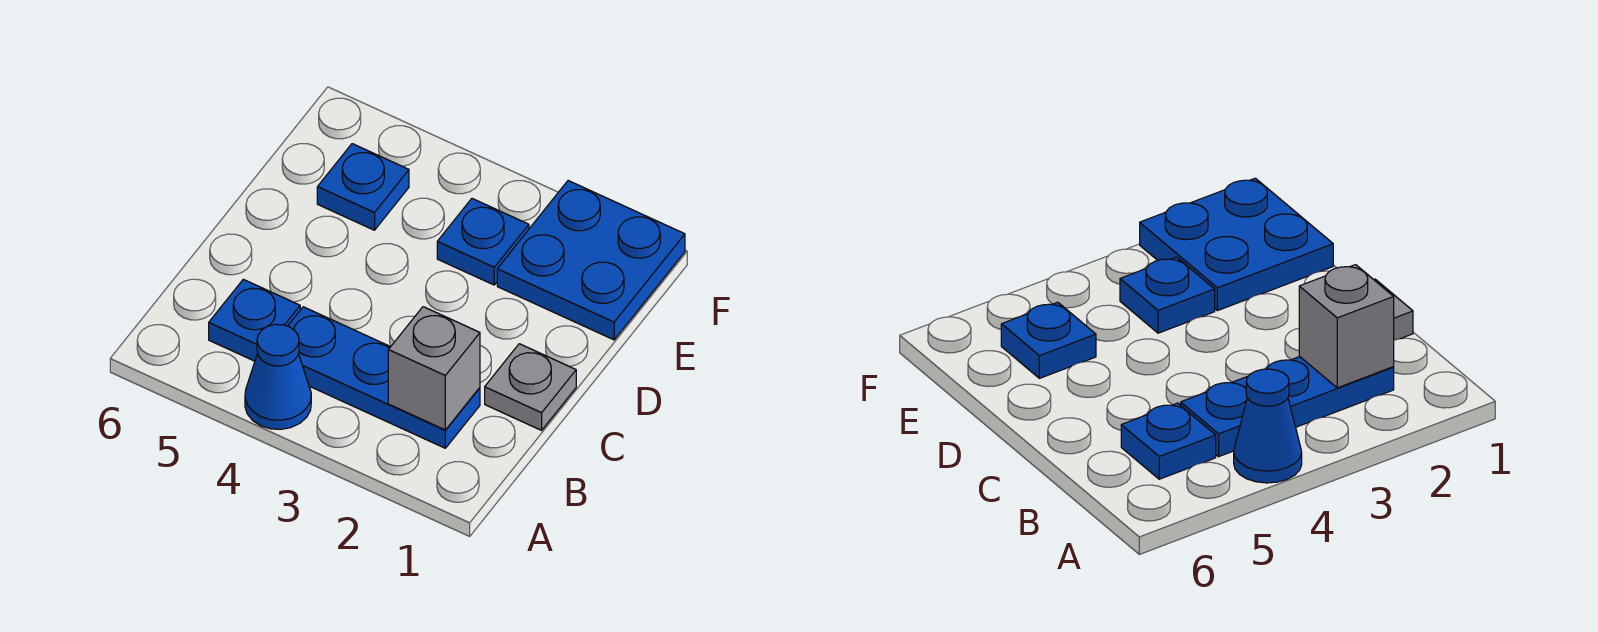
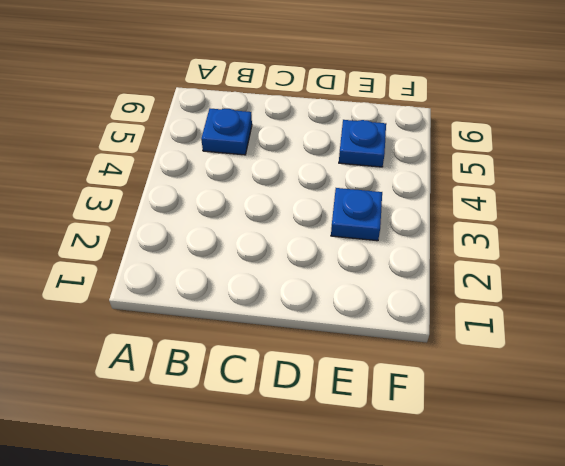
none -> blue 1x1 cone [245,324,311,429]
none -> blue 1x3 plate [288,307,480,448]

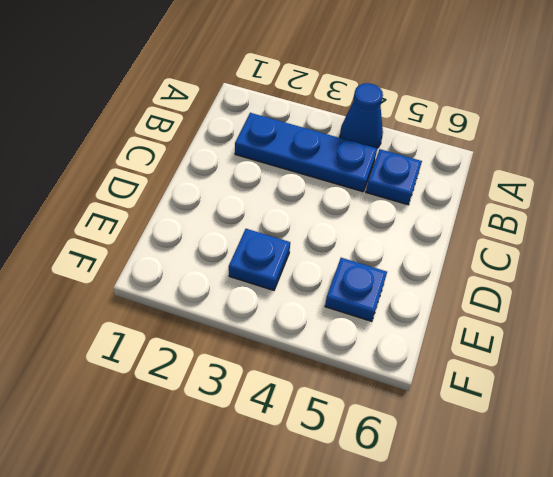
none -> grey 1x1 plate [485,344,576,430]
none -> blue 2x2 plate [497,181,685,340]

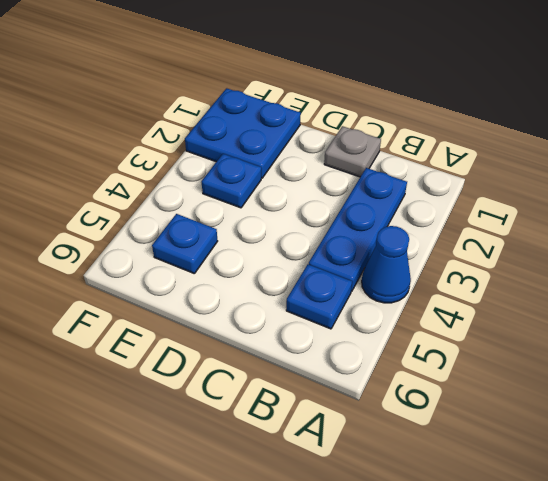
none -> grey 1x1 brick [388,307,480,430]

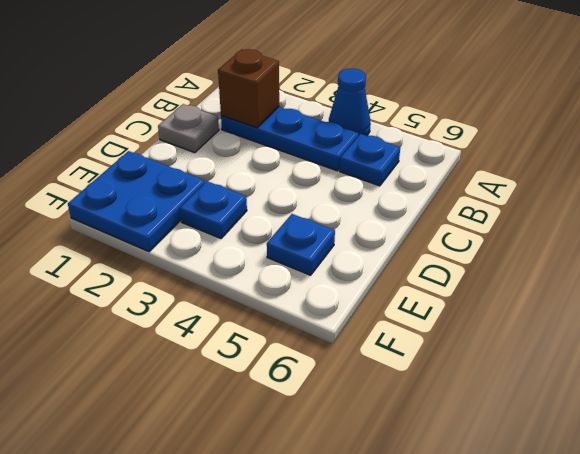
brown 1x1 brick [218,49,279,128] -> grey 1x1 brick [388,307,480,430]

